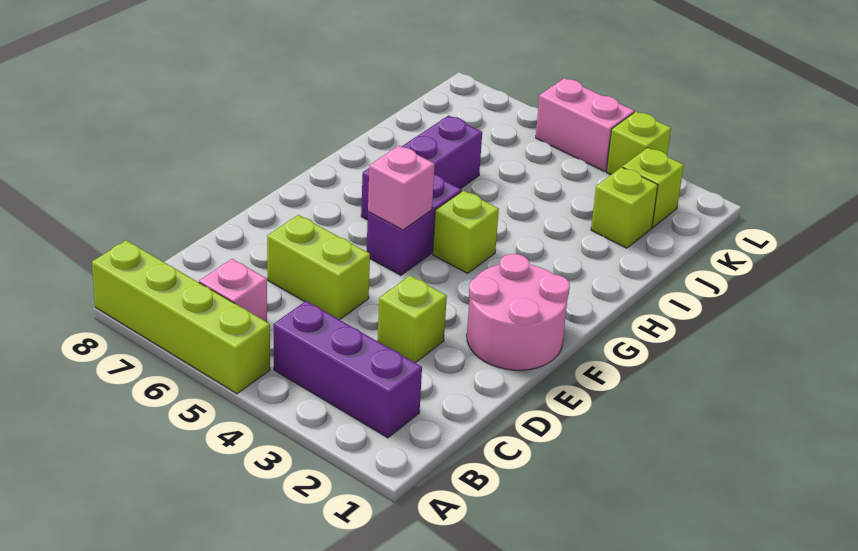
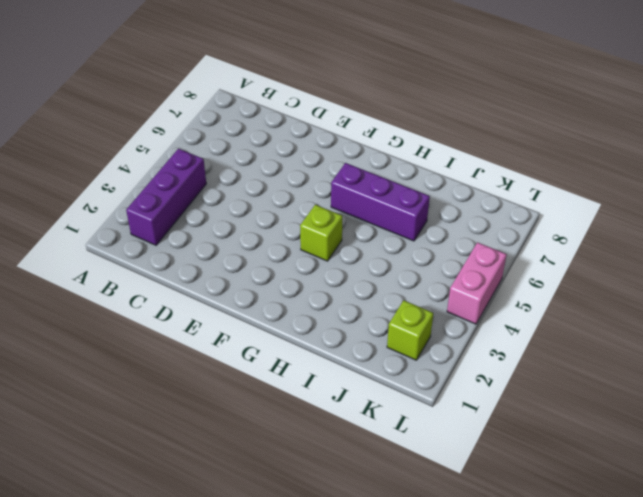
none -> lime 1x4 brick [92,240,270,394]
none -> pink 1x1 brick [199,259,267,322]
none -> lime 1x1 brick [378,276,447,363]

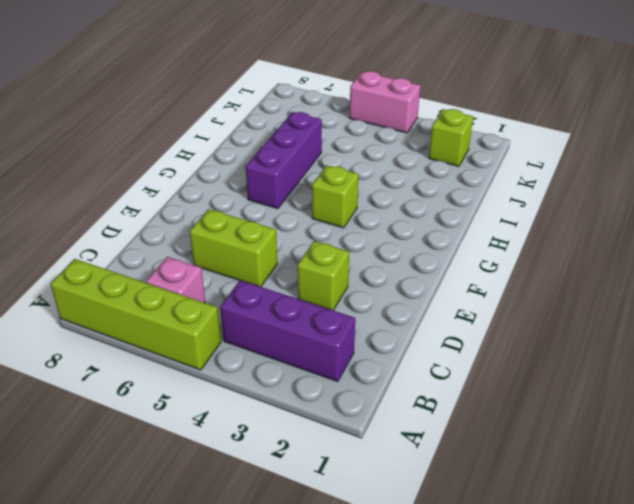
none -> pink 2x2 round brick [467,254,570,370]
none -> purple 1x2 brick [367,174,462,275]
none -> lime 1x1 brick [591,167,658,248]

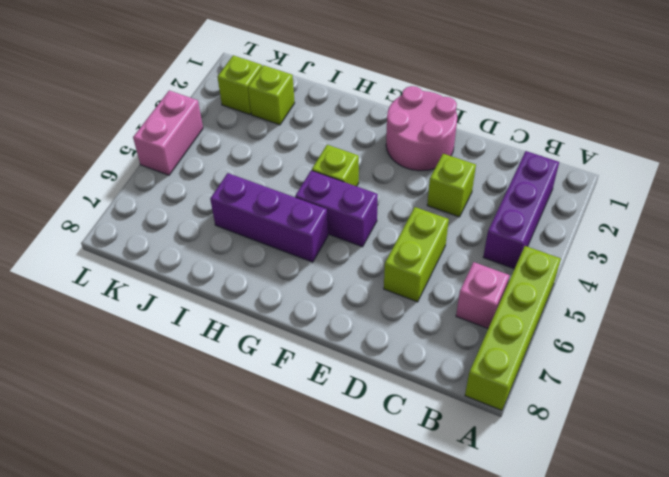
none -> lime 1x1 brick [607,112,671,175]
none -> pink 1x1 brick [368,146,435,230]

